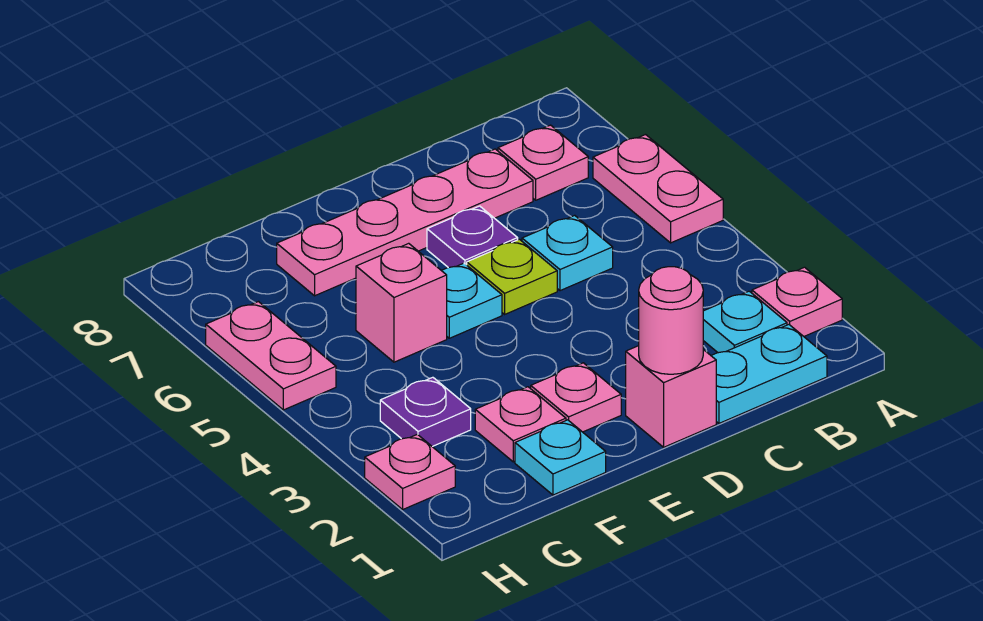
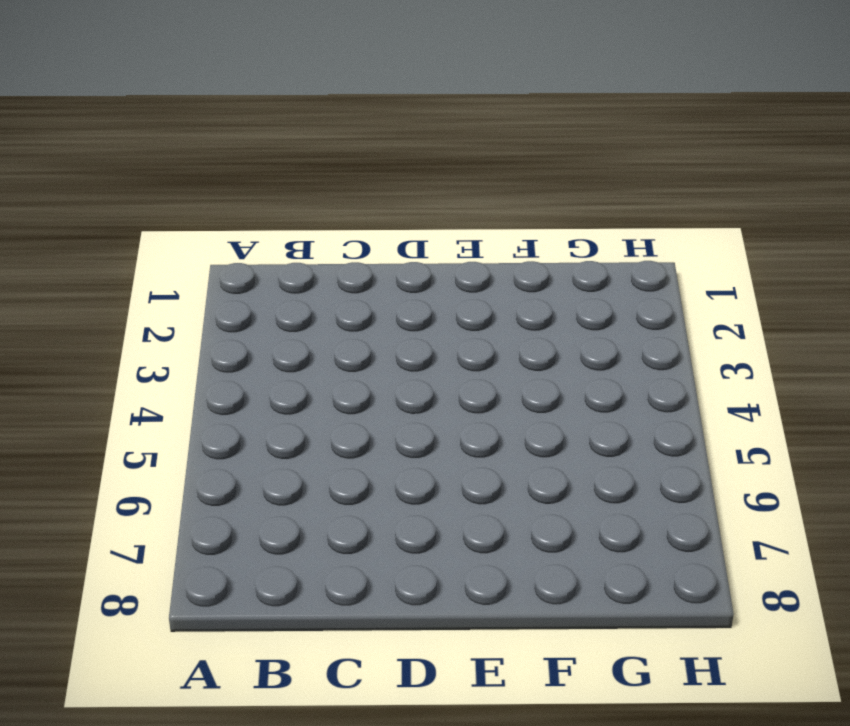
none -> pink 1x1 plate [752,267,842,336]
none -> pink 1x2 plate [593,135,723,243]
none -> cyan 1x2 plate [711,325,827,423]

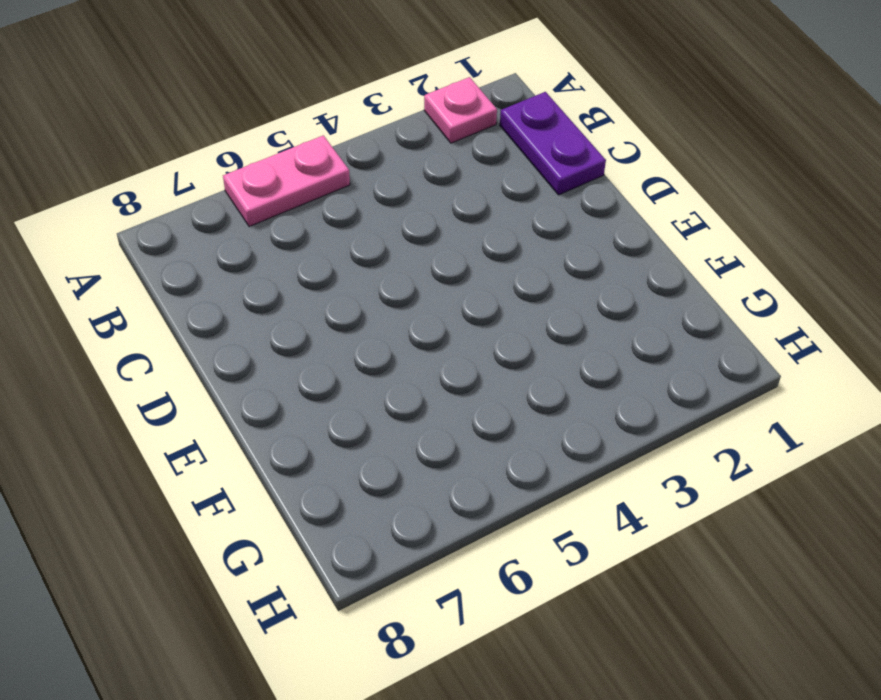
purple 1x2 plate [500,92,606,195] -> cyan 1x2 plate [711,325,827,423]
none -> cyan 1x1 plate [703,291,787,353]
none -> pink 1x1 plate [498,125,588,200]
none -> cyan 1x1 plate [522,215,613,291]

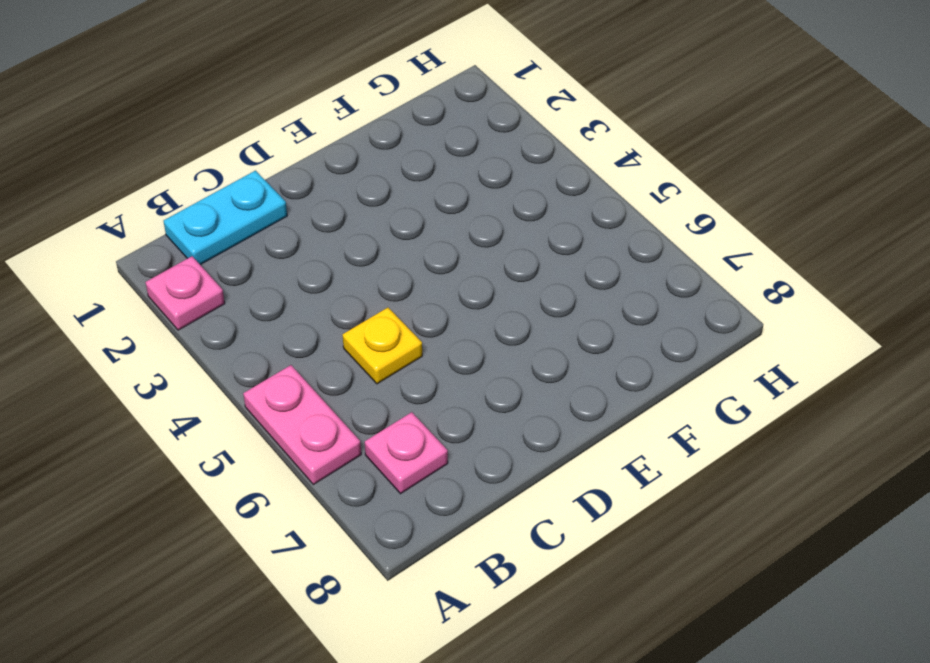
yellow 1x1 plate [343,308,422,384] -> cyan 1x1 plate [522,215,613,291]
none -> cyan 1x1 plate [703,291,787,353]
none -> pink 1x4 plate [277,149,533,296]
none -> pink 1x1 brick [626,346,716,447]

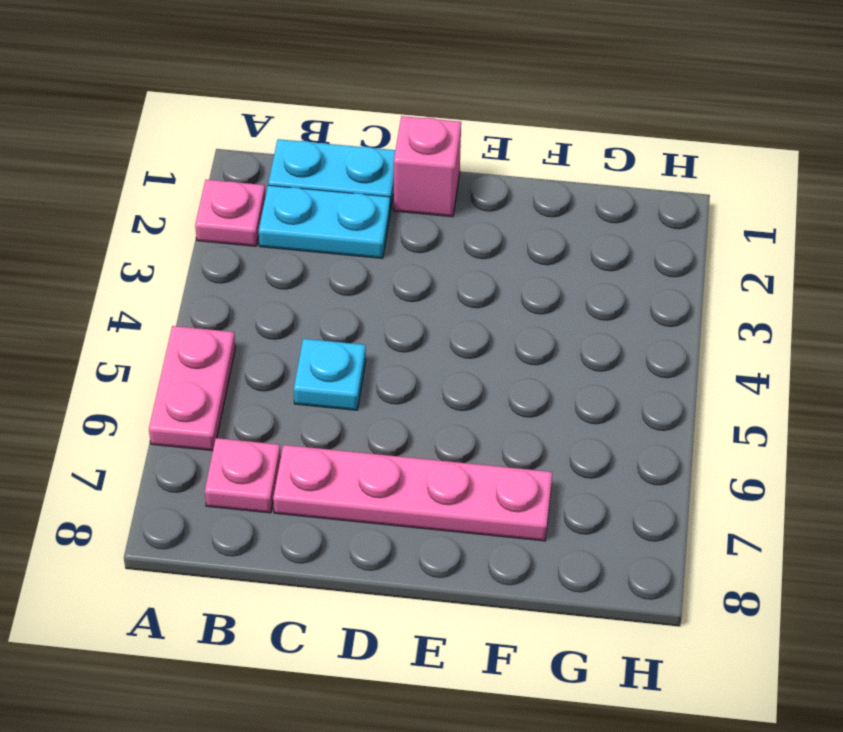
cyan 1x2 plate [259,185,390,258] -> cyan 1x1 plate [703,291,787,353]
none -> lime 1x1 plate [467,239,557,314]
none -> purple 1x1 plate [427,206,518,268]
none -> pink 1x1 plate [531,363,621,432]

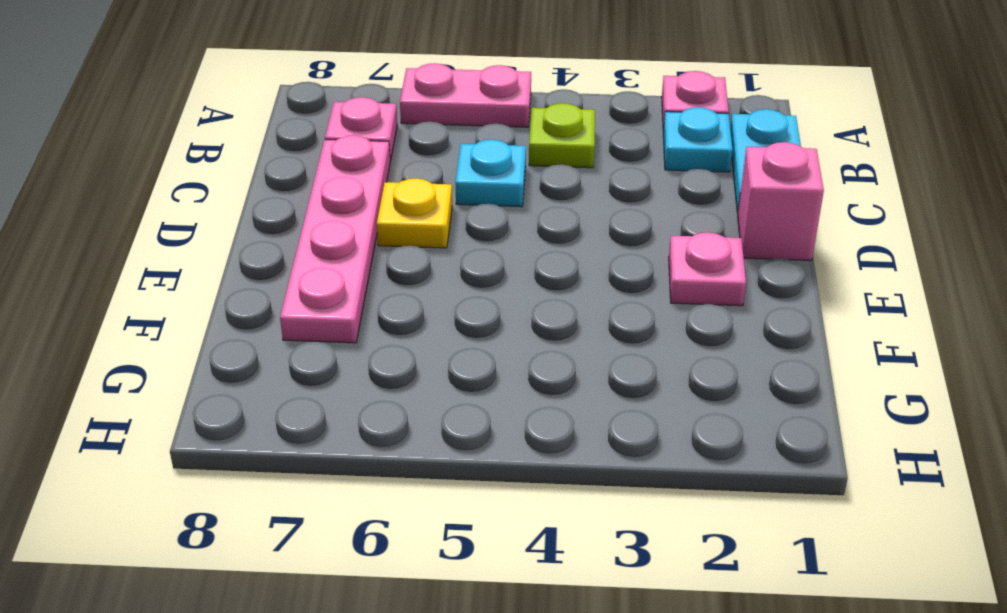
lime 1x1 plate [529,103,595,168] -> lime 1x1 plate moved to [467,239,557,314]
yellow 1x1 plate [377,178,452,248] -> purple 1x1 plate [427,206,518,268]
none -> cyan 1x1 plate [442,263,502,338]
none -> cyan 1x1 plate [515,420,606,495]
none -> pink 1x1 plate [475,387,566,462]

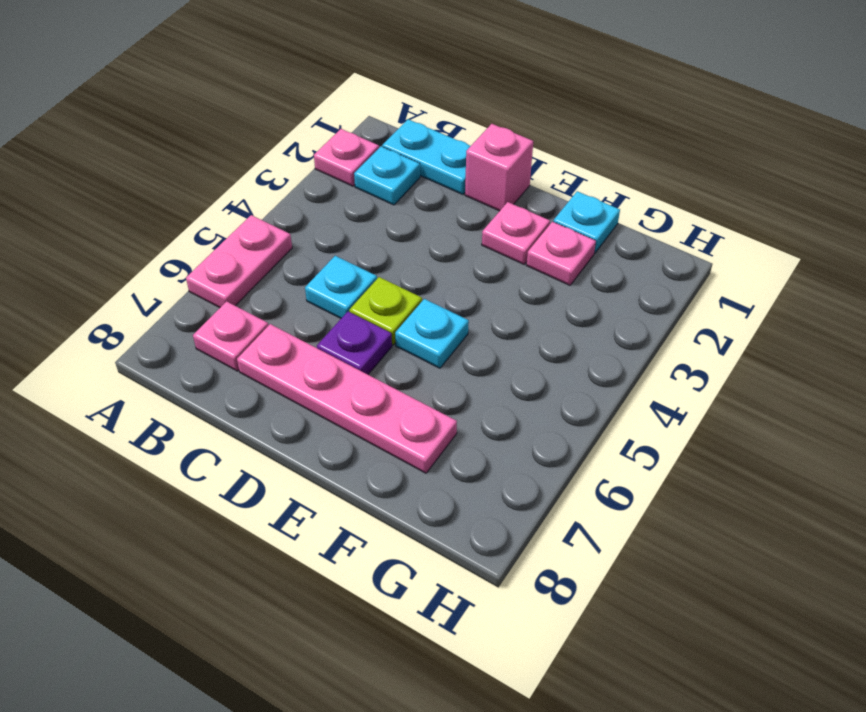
none -> pink 1x1 brick [356,243,447,362]
none -> purple 1x1 plate [380,377,471,447]
none -> pink 1x1 plate [365,434,455,509]

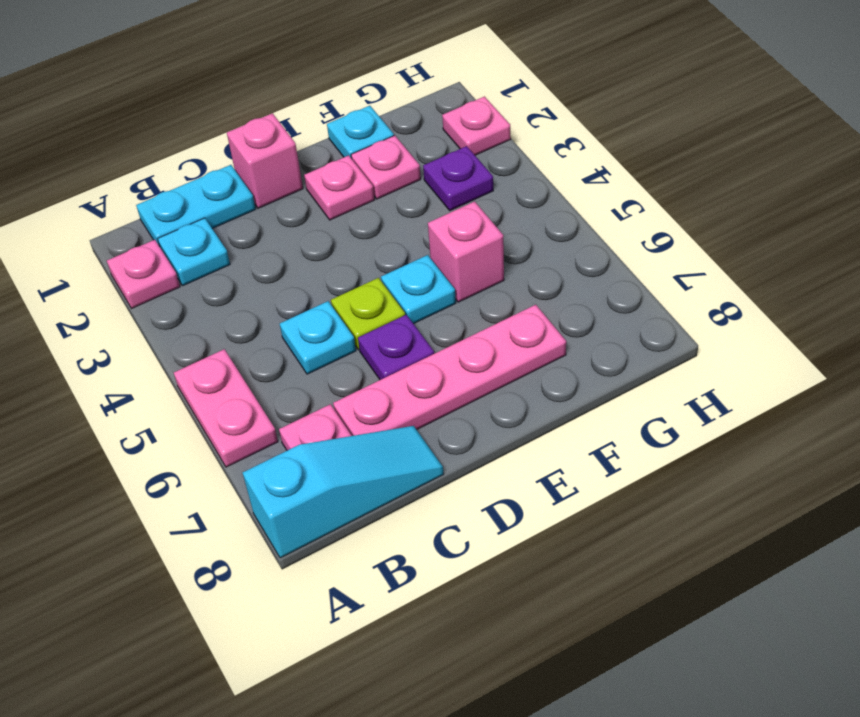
cyan 1x3 slope [243,426,444,558] -> none
none -> pink 1x2 plate [206,302,336,410]
none -> pink 1x1 round brick [639,267,703,374]

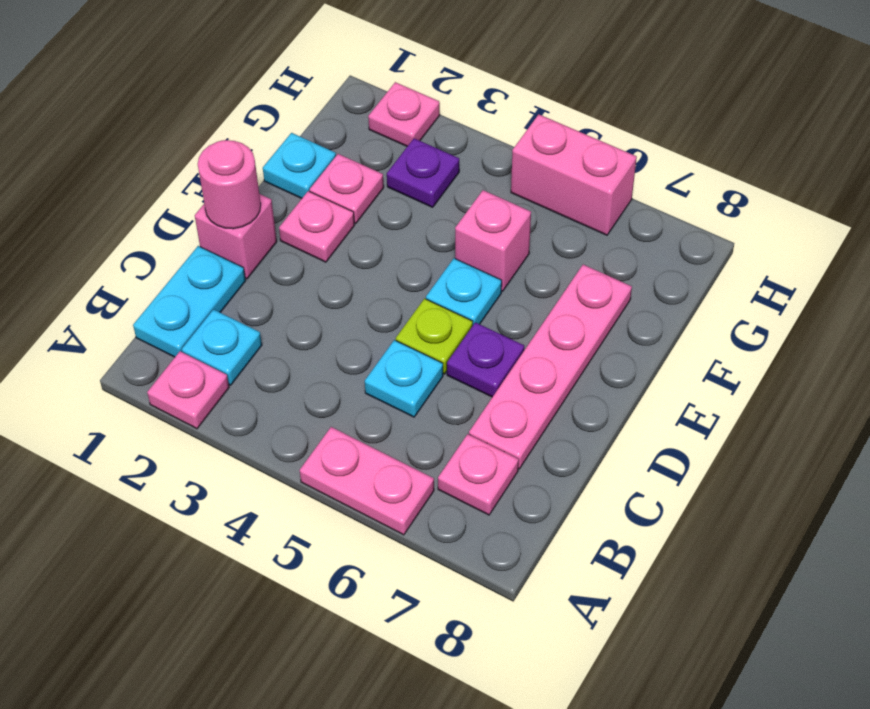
pink 1x2 brick [511,114,637,235] -> pink 1x2 plate [206,302,336,410]

